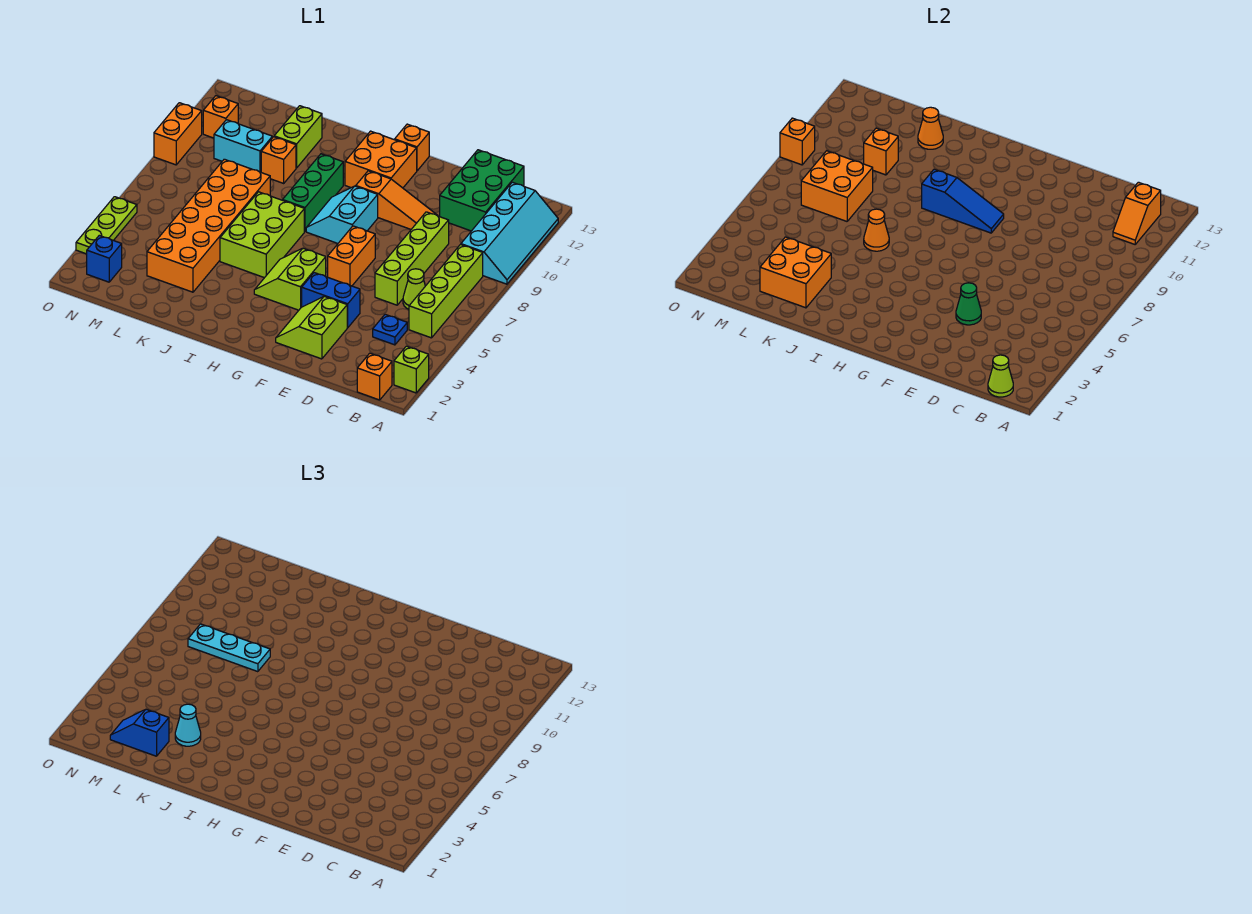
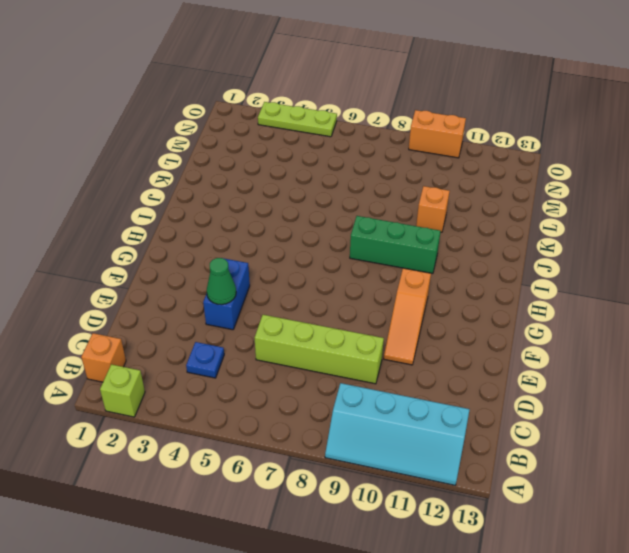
none -> lime 1x4 brick [409,245,483,338]
none -> lime 1x1 cone [403,269,425,309]
none -> green 2x3 brick [440,150,524,231]
none -> lime 2x2 slope [276,296,347,359]

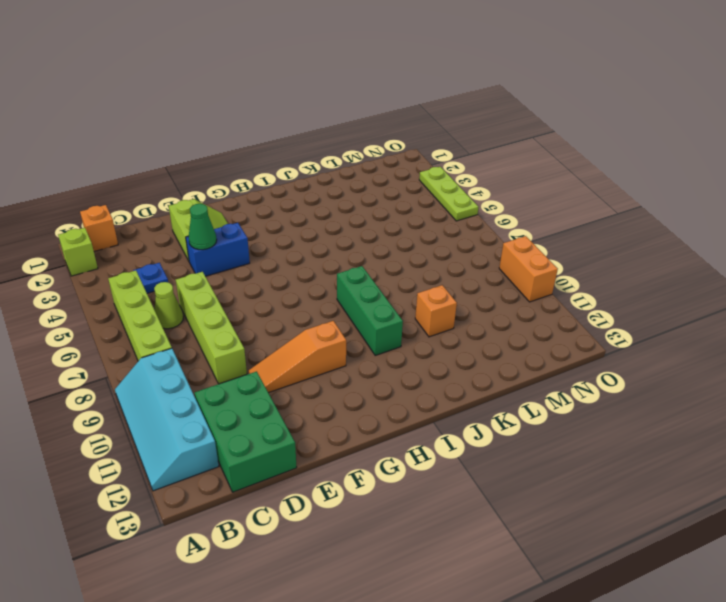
none -> orange 1x2 brick [328,226,375,286]
none -> lime 2x2 slope [254,248,326,310]
none -> cyan 2x2 slope [306,186,378,243]
none -> orange 2x2 brick [345,131,417,188]

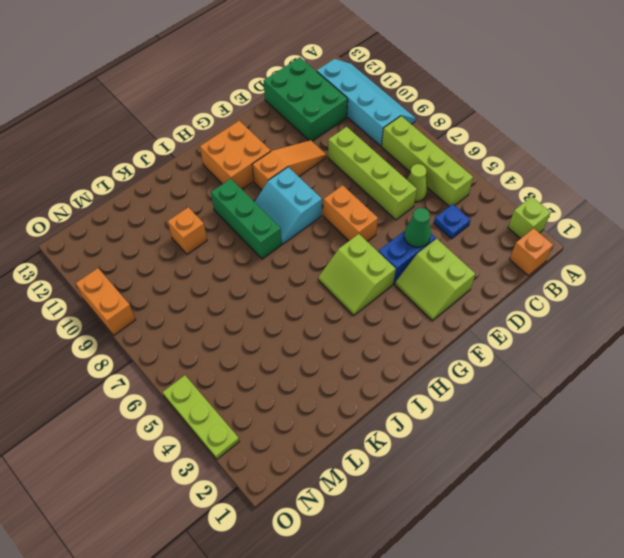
none -> orange 1x1 brick [395,124,429,171]
none -> lime 2x3 brick [220,192,304,278]
none -> orange 2x6 brick [147,159,270,292]
none -> lime 1x2 brick [274,106,322,168]

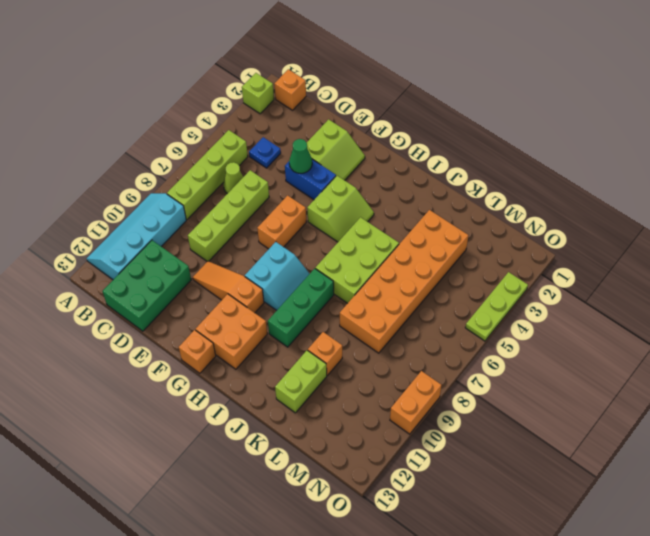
none -> cyan 1x2 brick [214,120,272,172]
none -> blue 1x1 brick [87,236,122,282]
none -> orange 1x1 brick [203,96,238,138]
none -> lime 1x1 cone [988,355,1013,397]

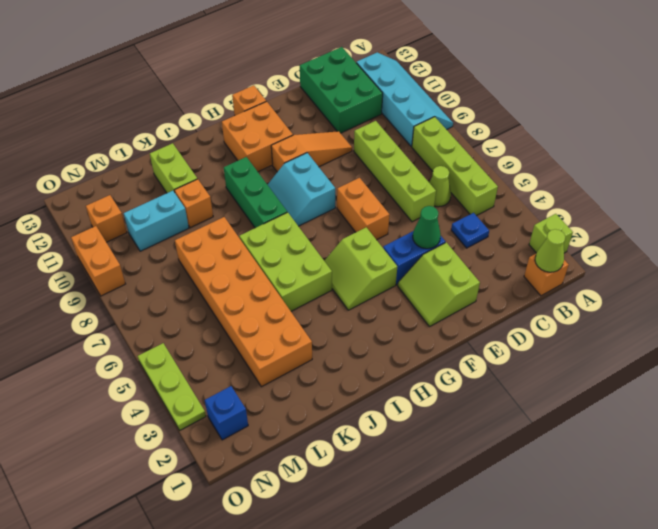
none -> orange 1x2 slope [1113,182,1161,244]
none -> blue 1x3 slope [922,169,1004,233]
none -> orange 1x1 cone [864,209,889,251]
none -> orange 2x2 brick [760,237,831,308]

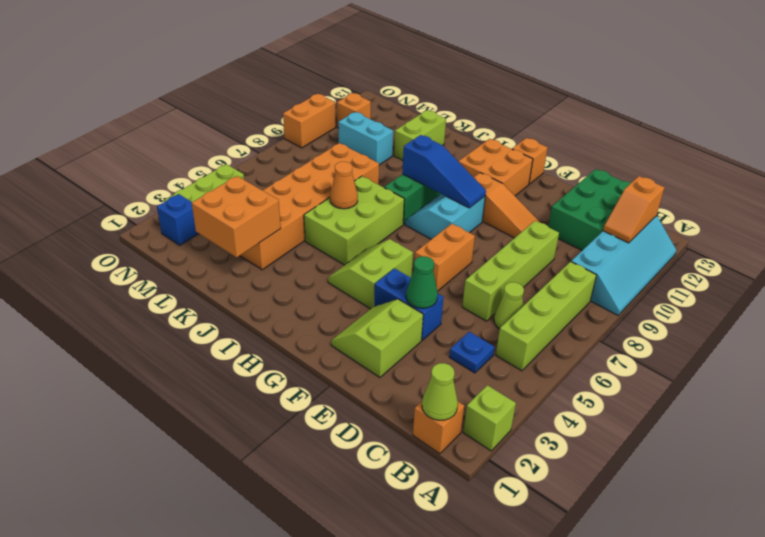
none -> orange 1x1 brick [261,137,296,183]
none -> orange 1x1 cone [918,107,943,149]
none -> orange 2x2 brick [801,151,873,221]
none -> orange 1x1 brick [864,128,898,175]

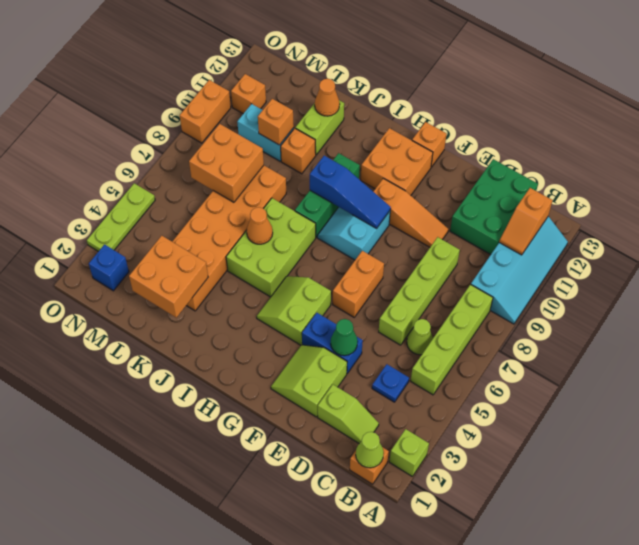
lime 1x2 slope [318,385,379,443] -> none
none -> orange 1x1 brick [780,118,815,165]
none -> cyan 1x1 cone [175,704,201,746]
none -> cyan 1x3 plate [188,624,270,672]
none -> blue 1x2 slope [110,709,169,756]

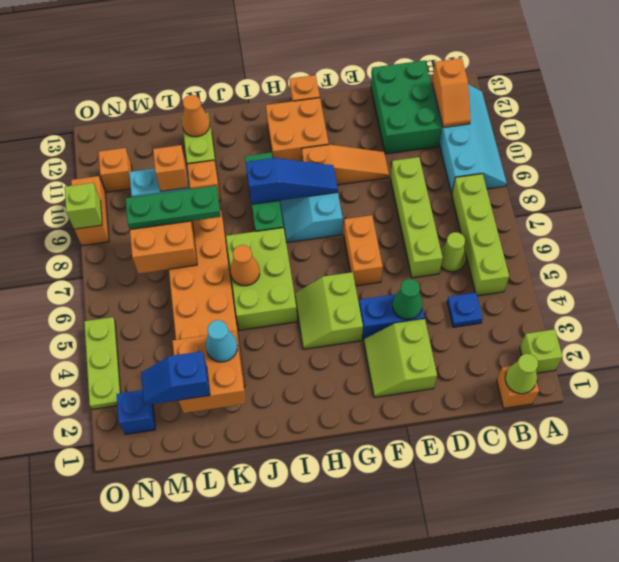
green 1x3 plate [125,186,221,230] -> cyan 1x3 plate [188,624,270,672]
lime 1x1 brick [65,183,102,229] -> orange 1x1 brick [780,118,815,165]

